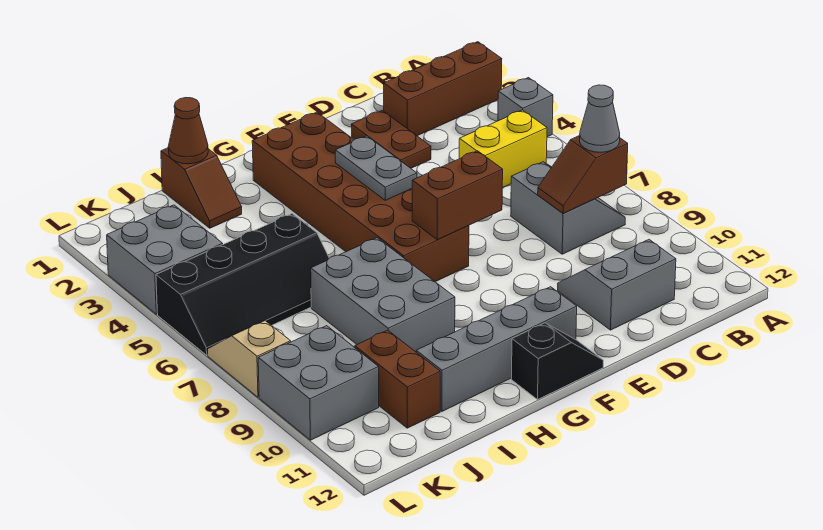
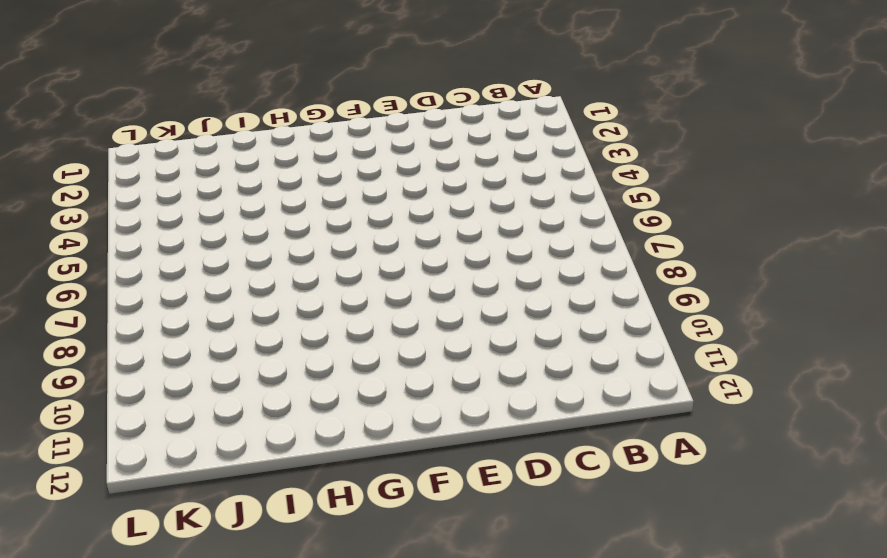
none -> brown 1x3 brick [384,42,502,136]
none -> grey 1x1 brick [498,78,553,137]
none -> yellow 1x2 brick [459,110,547,188]

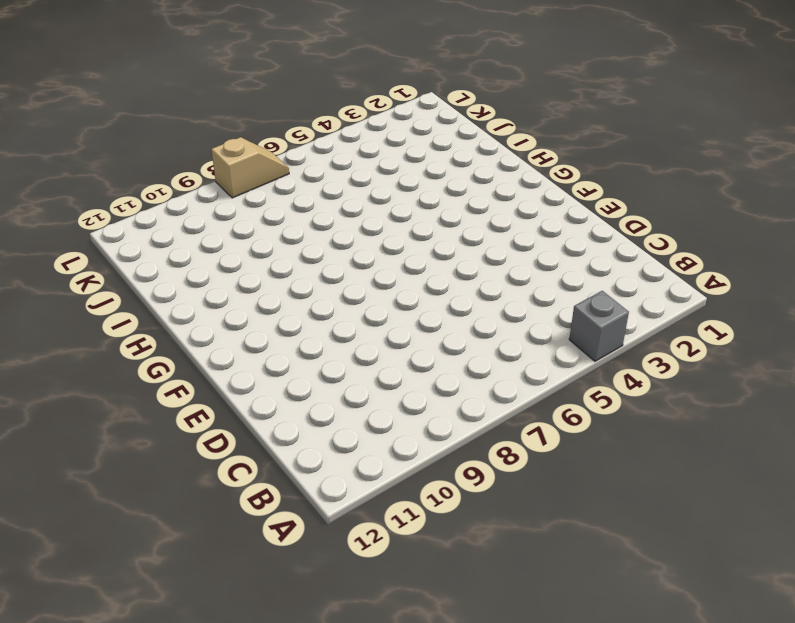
none -> brown 1x3 brick [384,42,502,136]
none -> yellow 1x2 brick [459,110,547,188]
none -> grey 2x2 slope [511,162,625,254]

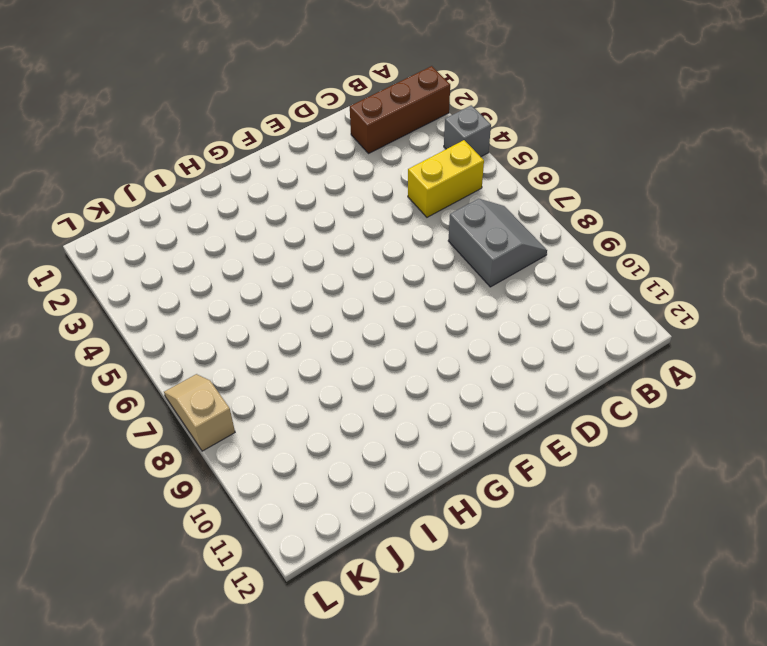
none -> grey 2x2 slope [558,240,676,330]
none -> brown 1x2 plate [351,111,431,168]
none -> brown 2x6 brick [252,112,469,282]

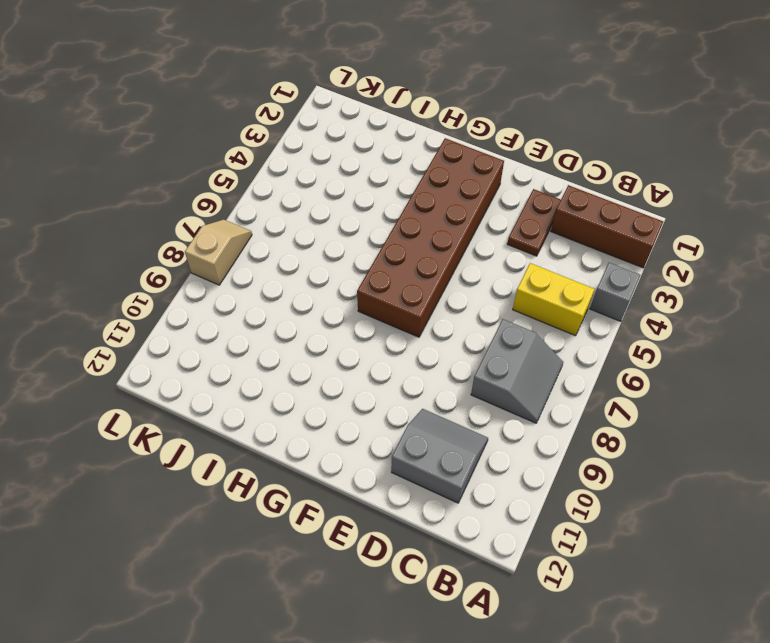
none -> grey 1x4 brick [416,287,577,411]
none -> black 1x2 slope [511,323,603,400]
none -> grey 2x3 brick [311,238,455,352]

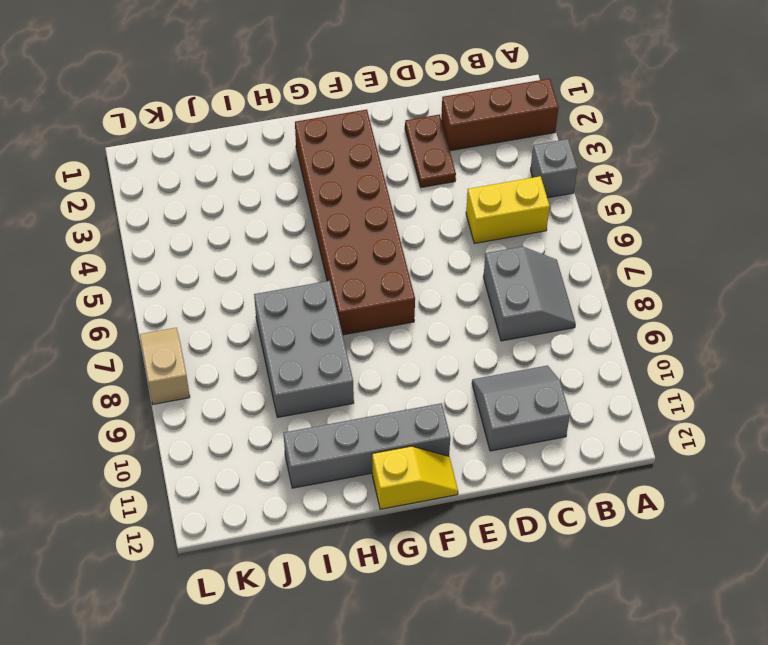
yellow 1x2 slope [372,446,458,509] -> black 1x2 slope [511,323,603,400]
none -> brown 1x2 slope [161,148,242,228]
none -> black 2x4 slope [156,214,329,355]
none -> brown 1x2 brick [355,330,440,428]

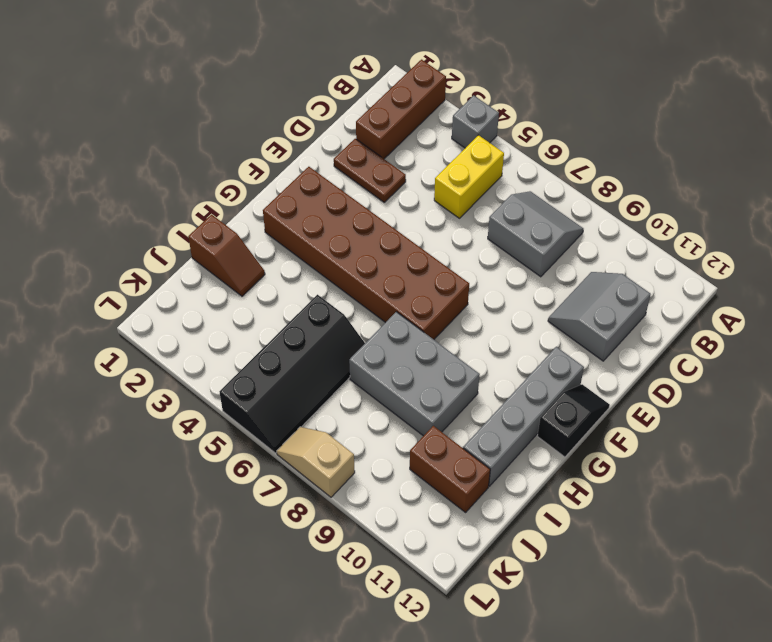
none -> grey 2x2 brick [107,205,223,314]
none -> grey 2x2 brick [258,326,379,440]
none -> brown 1x2 slope [538,136,628,214]

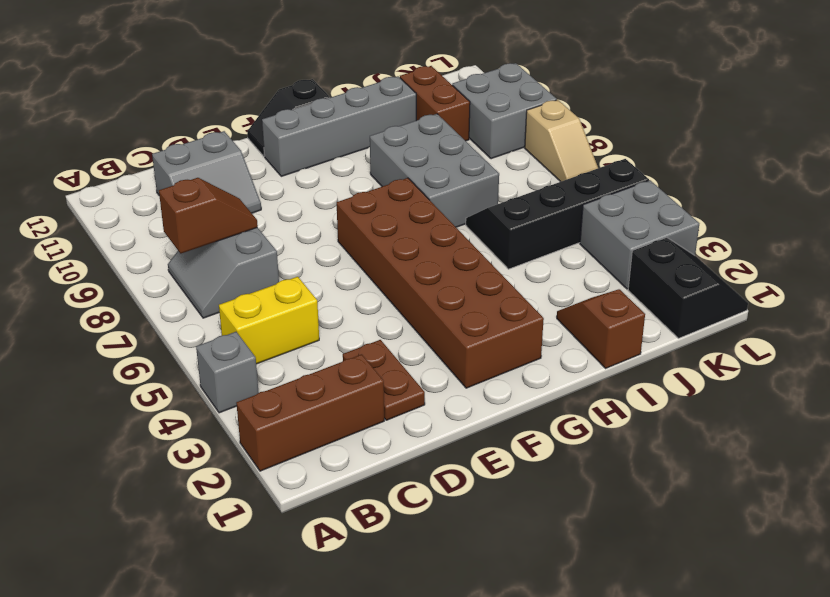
black 2x2 slope [628,238,748,338] -> none
none -> brown 1x2 brick [412,151,503,240]
none -> grey 1x2 plate [335,136,417,200]
none -> brown 1x1 cone [168,98,208,164]

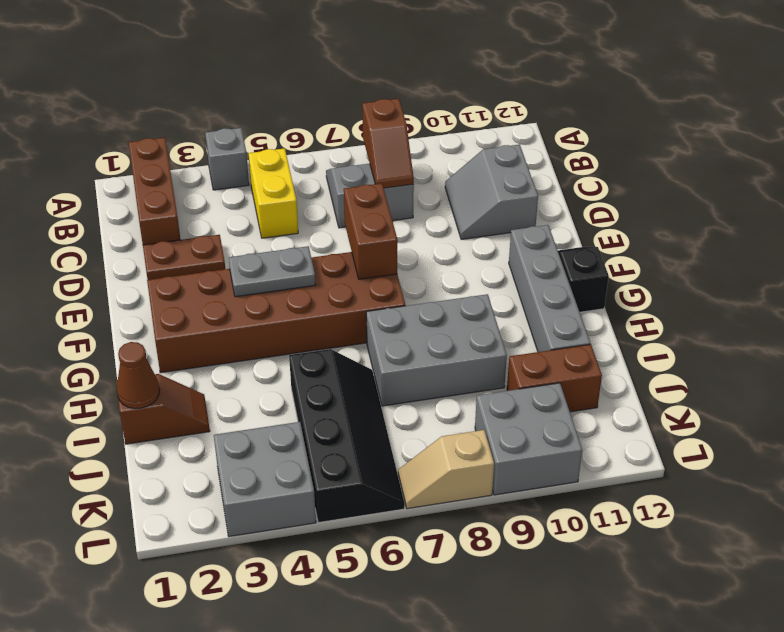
none -> grey 1x1 cone [579,85,620,152]

